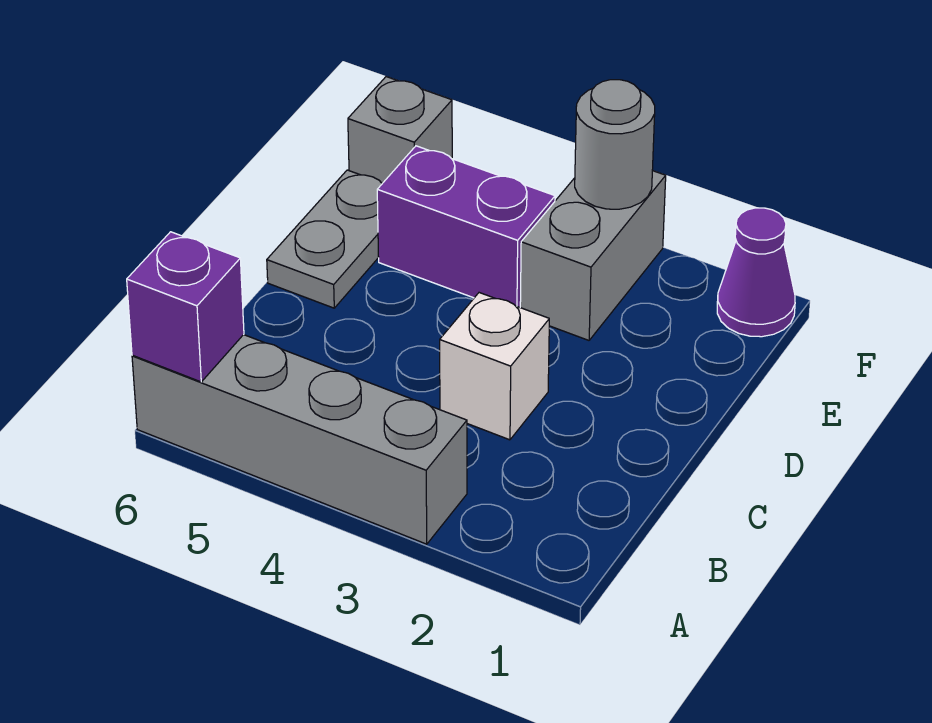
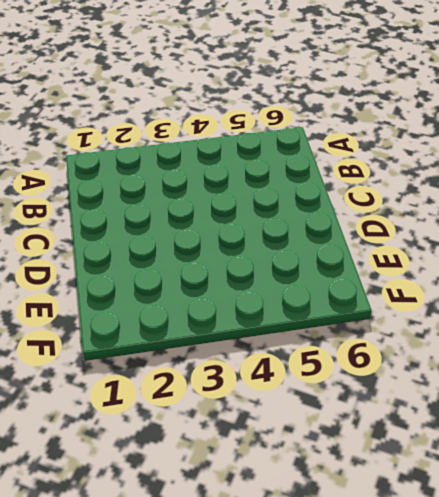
none -> grey 1x4 brick [132,335,467,544]
none -> white 1x1 brick [440,293,549,440]

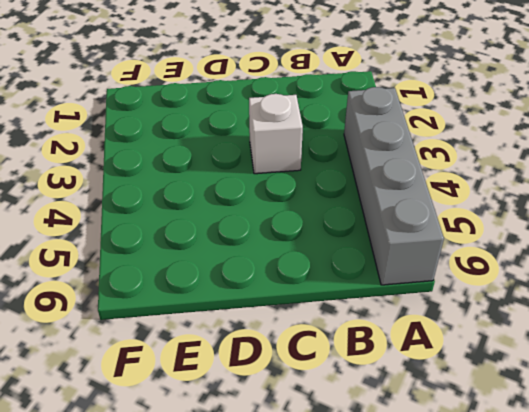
none -> grey 1x2 plate [267,170,382,308]
none -> grey 1x2 brick [520,171,666,340]

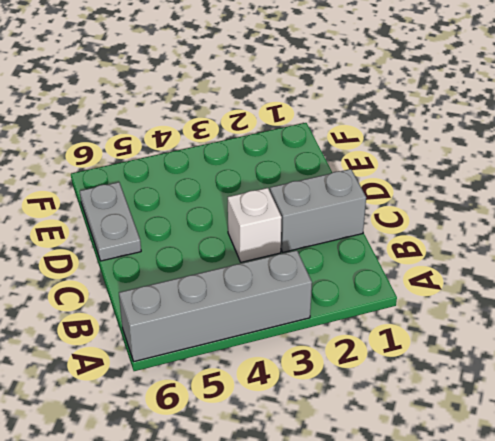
grey 1x2 brick [270,169,366,252] -> grey 1x2 brick turned to [520,171,666,340]
none -> purple 1x2 brick [377,146,555,307]
none -> purple 1x1 cone [717,208,795,337]

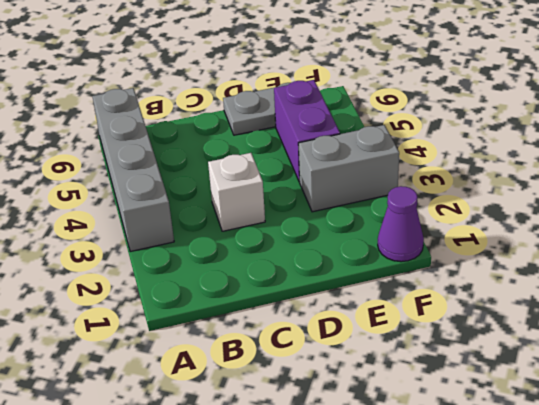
none -> grey 1x1 brick [348,77,452,183]
none -> purple 1x1 brick [127,232,244,382]

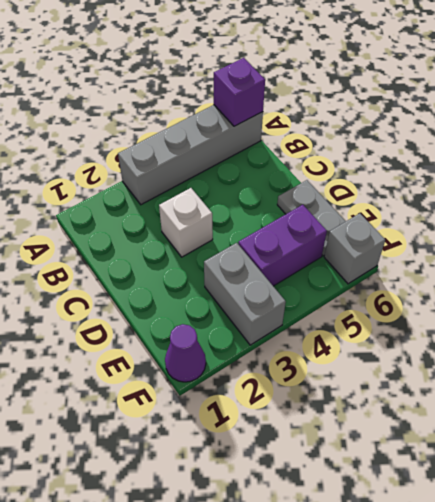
none -> grey 1x1 round brick [575,80,655,209]

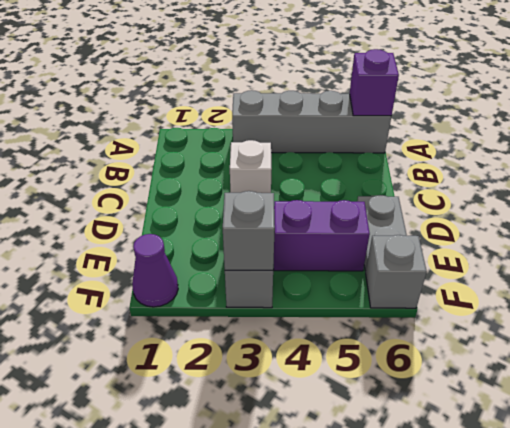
grey 1x1 brick [223,191,275,270] -> grey 1x1 round brick [575,80,655,209]

